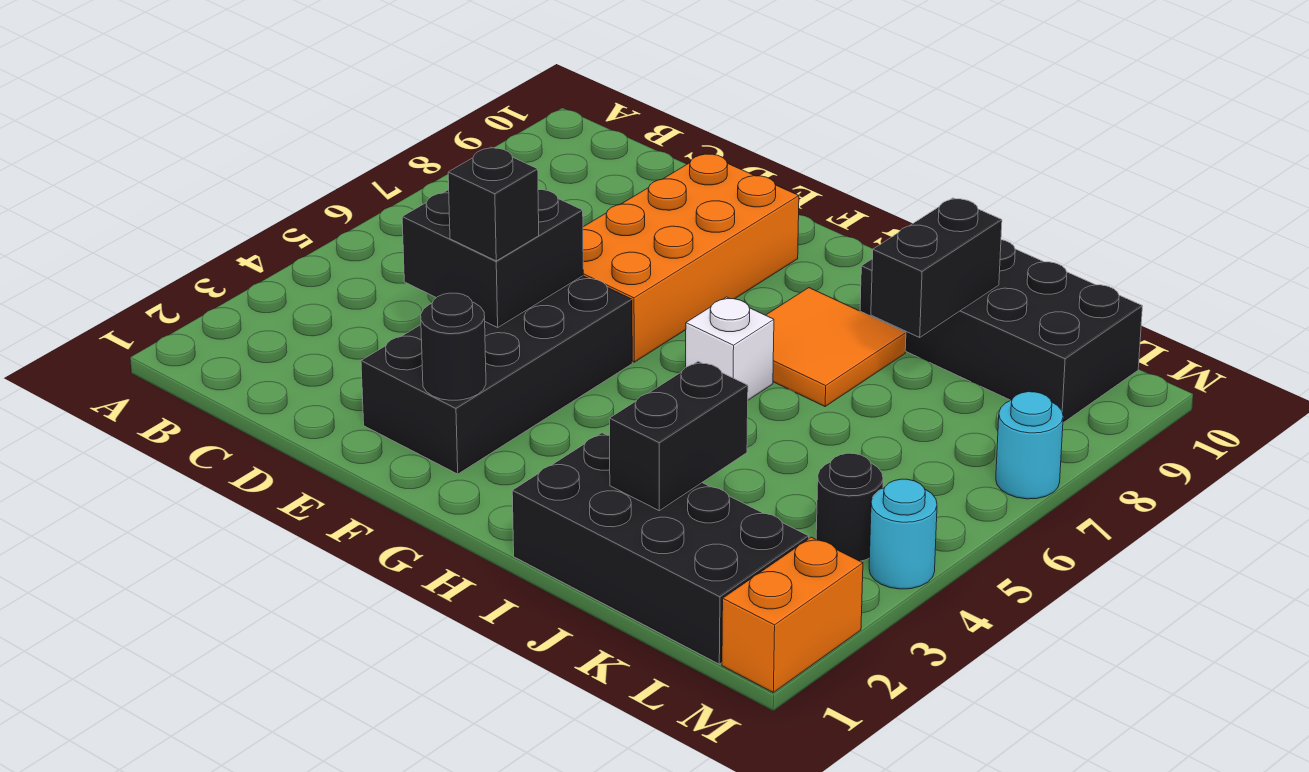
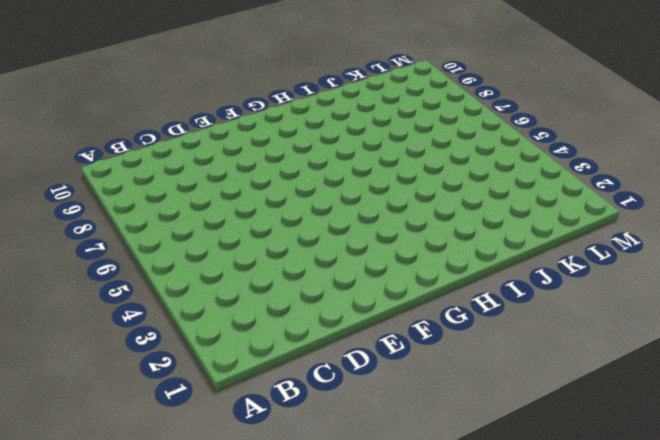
none -> black 2x4 brick [361,276,632,474]
none -> orange 2x4 brick [583,153,799,362]
none -> white 1x1 brick [686,297,774,400]

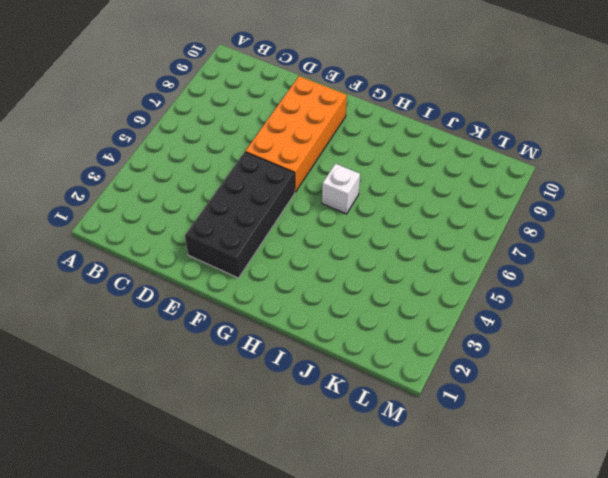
none -> orange 2x2 tile [766,288,906,406]
none -> black 2x4 brick [512,433,809,664]
none -> black 2x4 brick [860,240,1142,423]

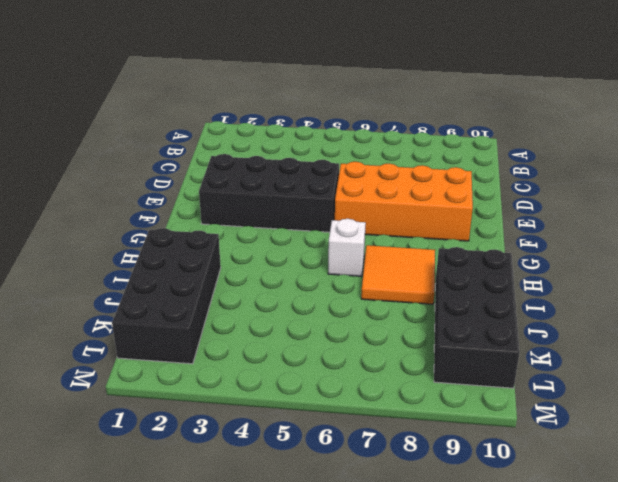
none -> black 1x1 round brick [816,453,883,561]
none -> orange 1x2 brick [722,537,863,692]
none -> cyan 1x1 round brick [869,479,937,589]

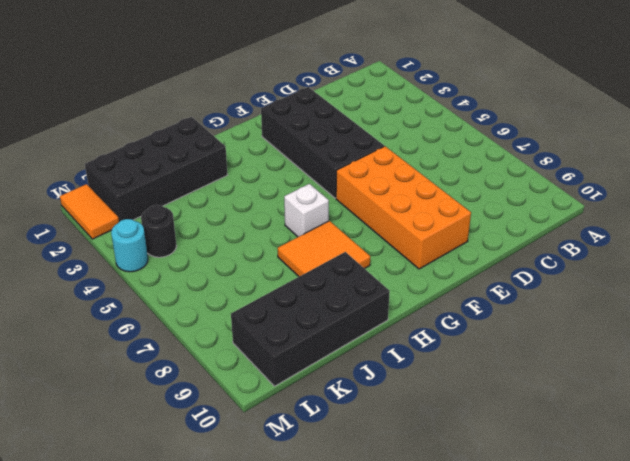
orange 1x2 tile [60,184,119,239] -> orange 1x2 brick [722,537,863,692]
none -> cyan 1x1 round brick [996,392,1063,499]
none -> black 2x2 brick [402,190,583,327]
none -> black 1x1 round brick [421,293,486,400]

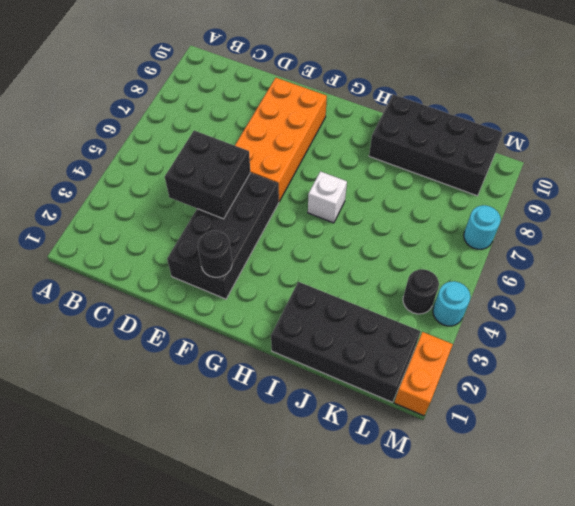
none -> orange 2x2 tile [766,288,906,406]
none -> black 1x2 brick [609,361,748,511]
none -> black 1x2 brick [871,198,1002,337]

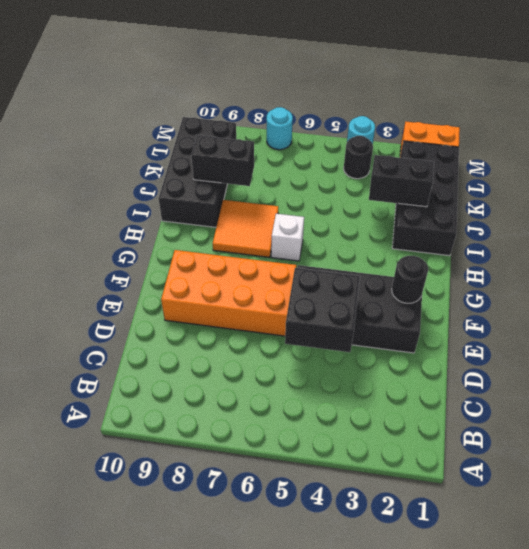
none -> black 1x1 brick [448,147,539,261]

